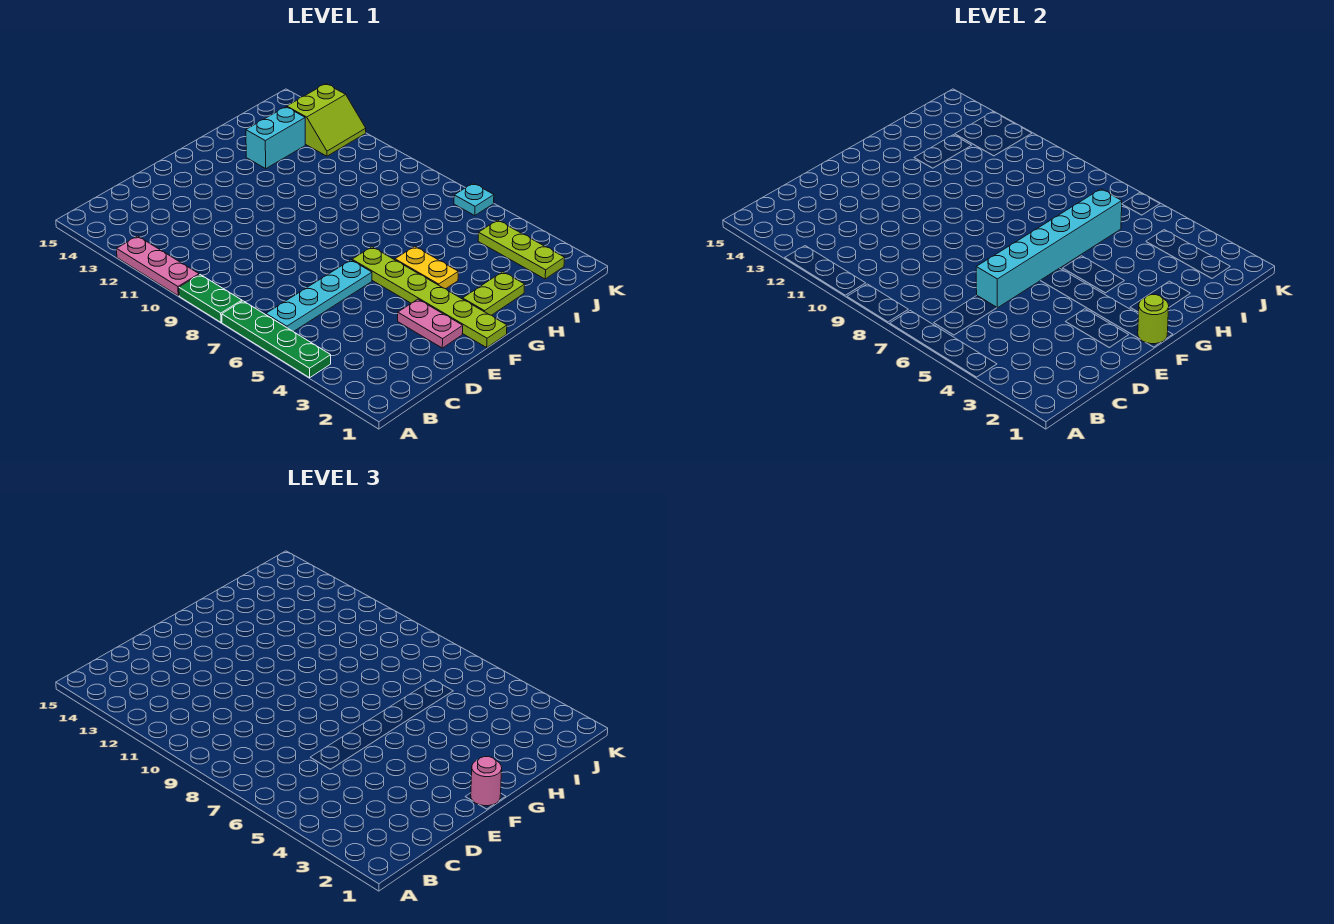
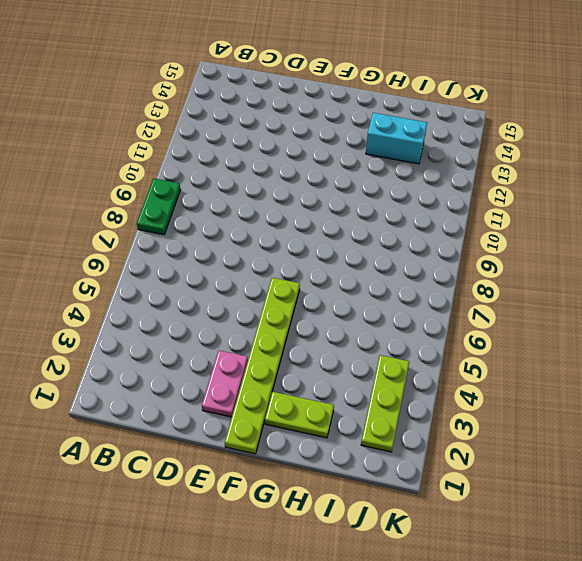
none -> green 1x4 plate [222,301,331,378]
none -> pink 1x3 plate [117,236,199,296]
none -> cyan 1x4 plate [266,260,372,332]

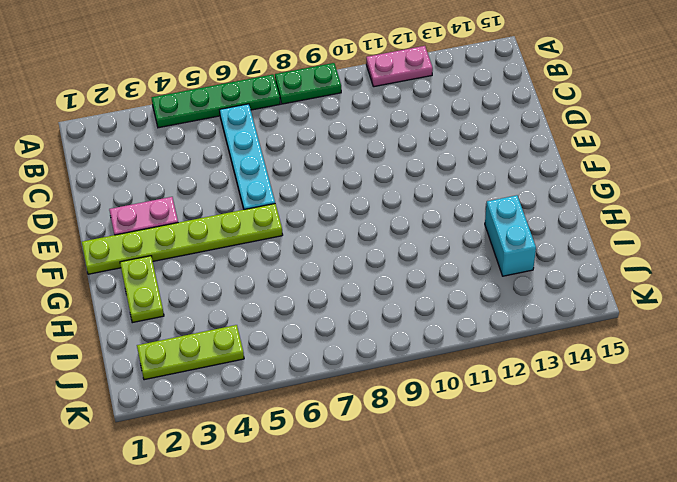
pink 1x2 plate [366,46,433,87] -> pink 1x3 plate [117,236,199,296]
none -> yellow 1x2 plate [395,246,458,289]
none -> lime 2x2 slope [287,84,366,156]
none -> cyan 1x1 plate [454,183,494,216]

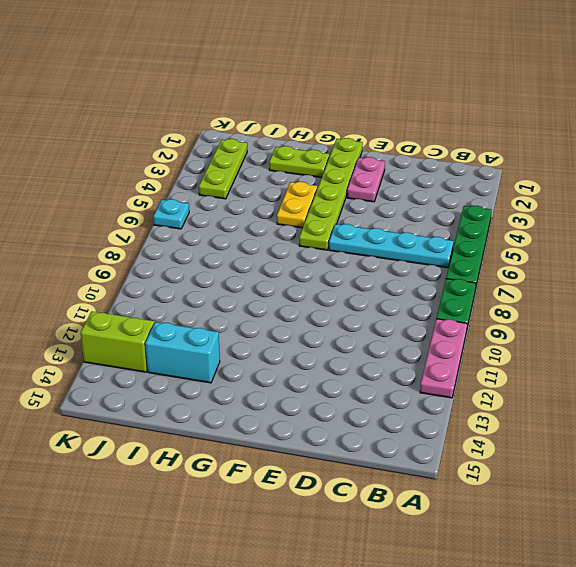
none -> cyan 1x6 brick [976,189,1122,308]
none -> lime 1x1 round brick [1138,295,1169,344]
none -> pink 1x1 round brick [471,757,502,806]

